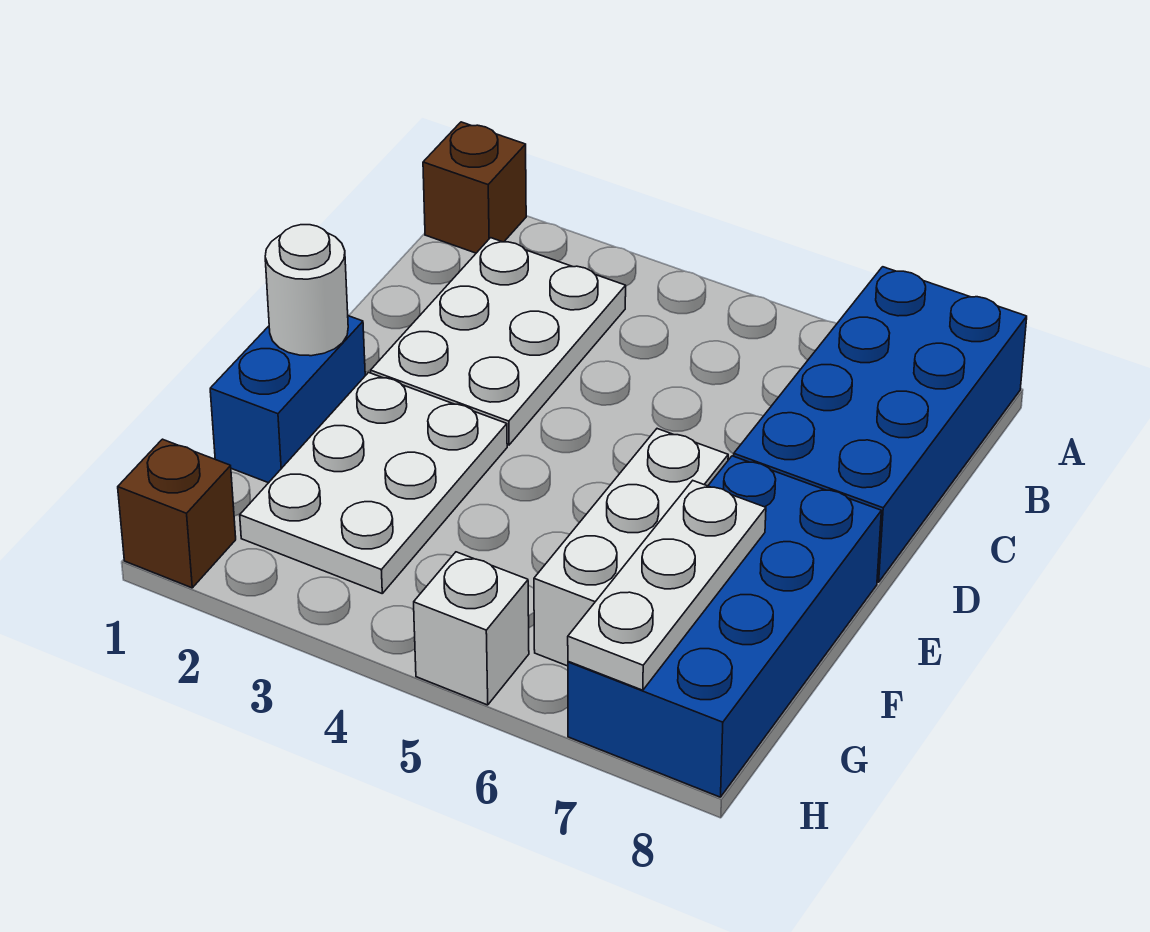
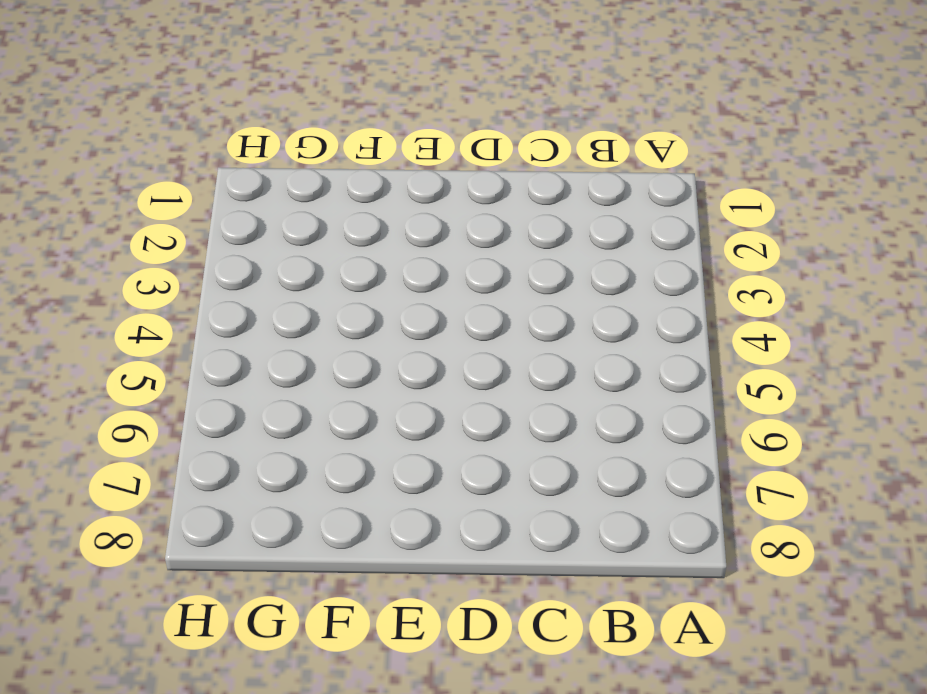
none -> brown 1x1 brick [423,122,526,253]
none -> blue 2x4 brick [734,267,1027,582]

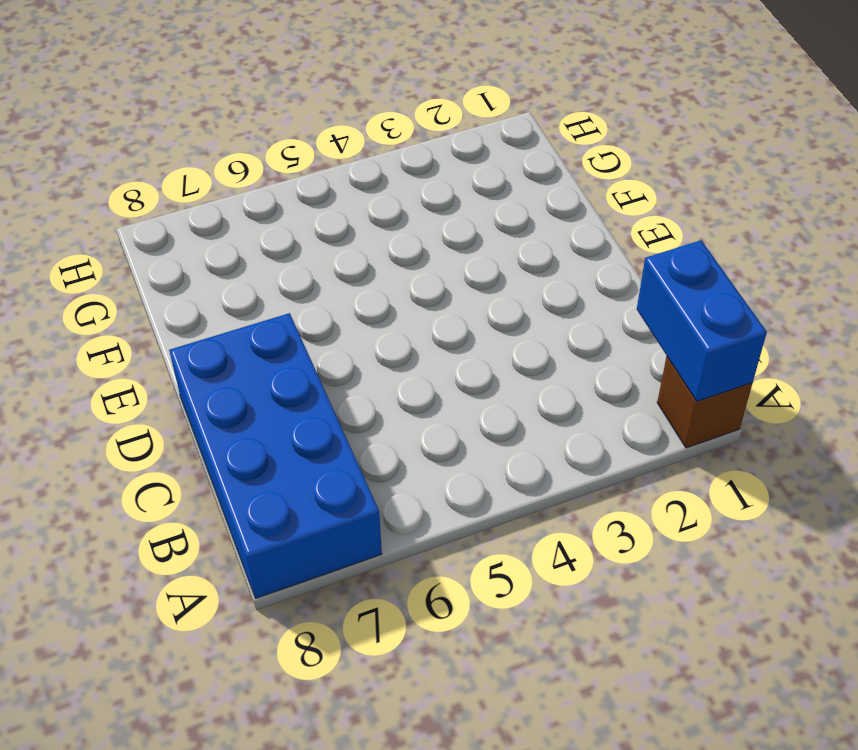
blue 1x2 brick [637,240,767,401] -> blue 1x2 brick moved to [210,316,365,483]
none -> white 2x3 plate [371,238,626,445]
none -> white 2x3 plate [240,372,507,593]

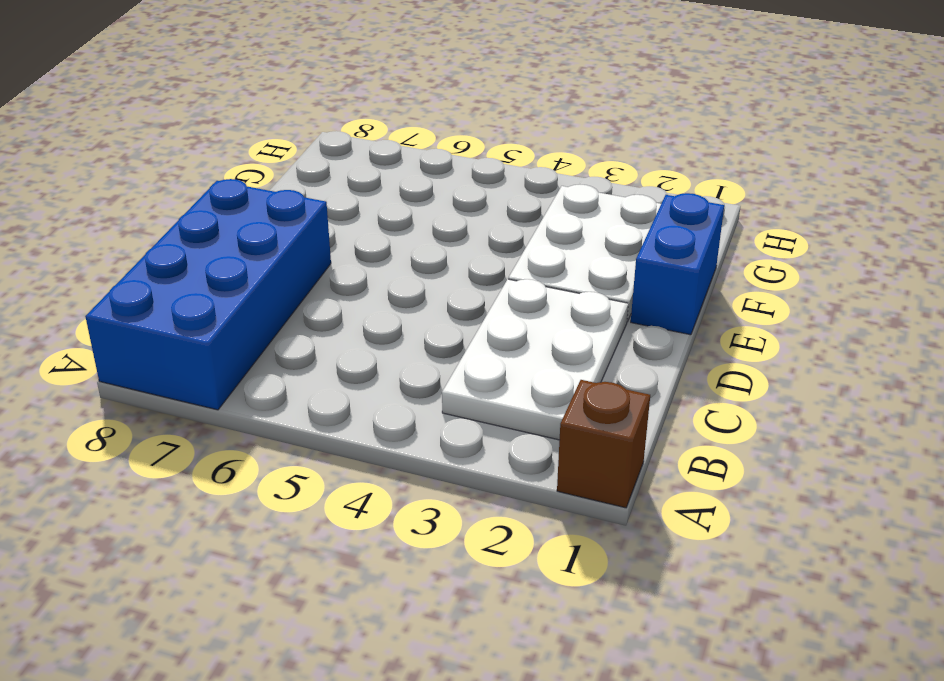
none -> white 1x3 brick [534,429,728,666]
none -> blue 2x4 brick [568,456,881,797]

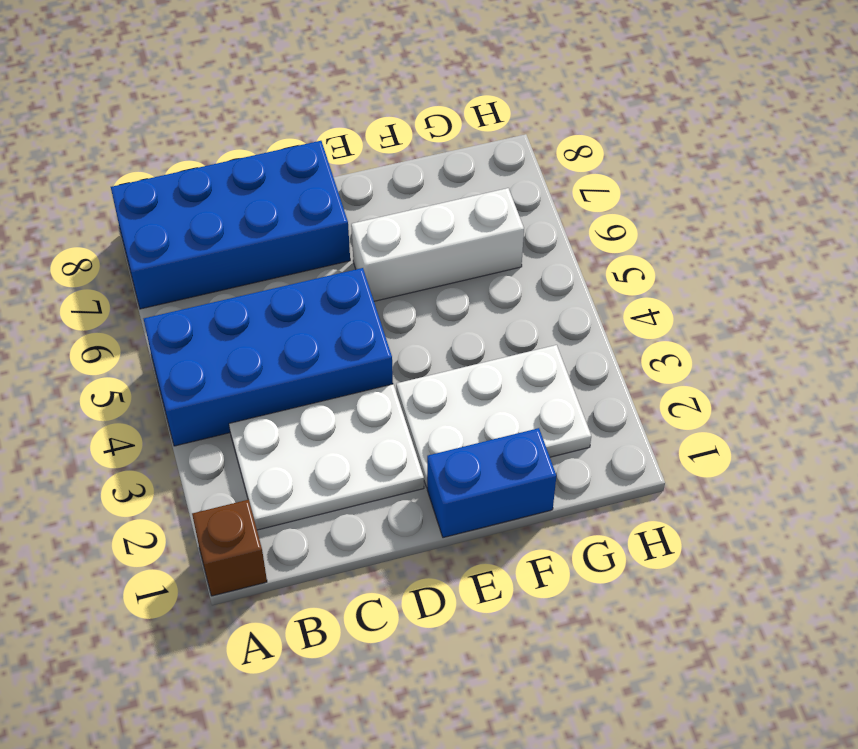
blue 2x4 brick [144,268,393,446] -> blue 2x4 brick moved to [568,456,881,797]
none -> brown 1x1 brick [118,439,236,588]
none -> white 1x1 brick [414,552,529,705]

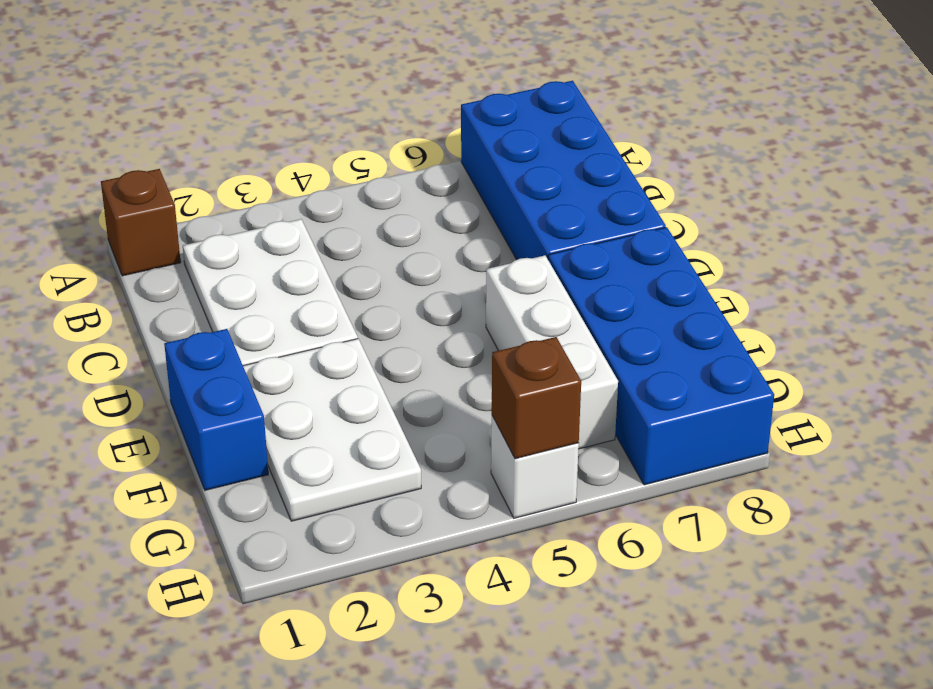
brown 1x1 brick [492,337,581,459] -> brown 1x1 brick moved to [118,439,236,588]
none -> white 1x1 round brick [265,225,348,356]
none -> white 1x3 plate [568,481,766,690]

